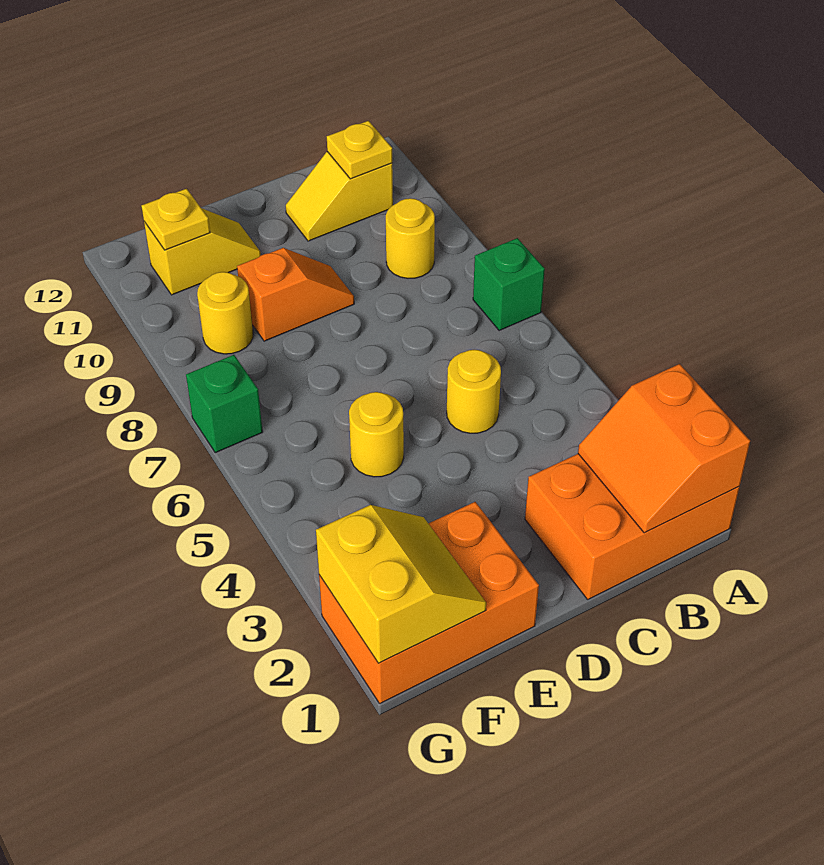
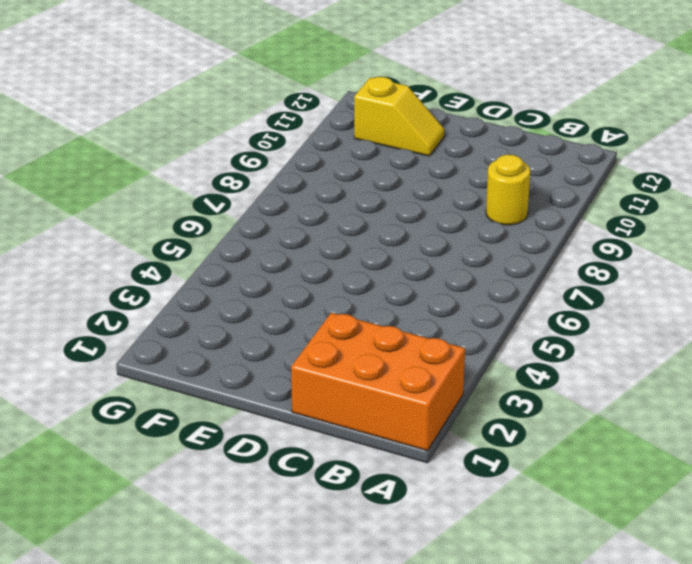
none -> green 1x1 brick [473,238,545,331]
none -> yellow 1x2 slope [286,152,393,241]
none -> yellow 1x1 round brick [447,350,501,433]

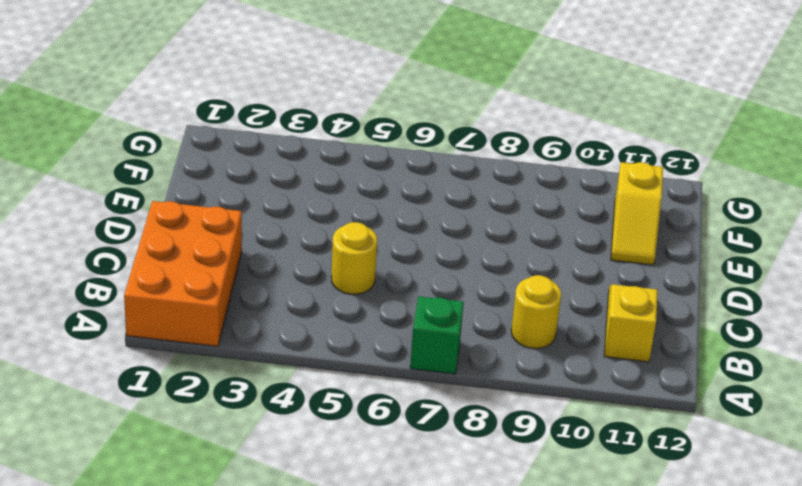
none -> orange 1x2 slope [237,248,354,341]
none -> orange 2x3 brick [319,502,539,703]
none -> yellow 1x1 round brick [349,392,404,477]

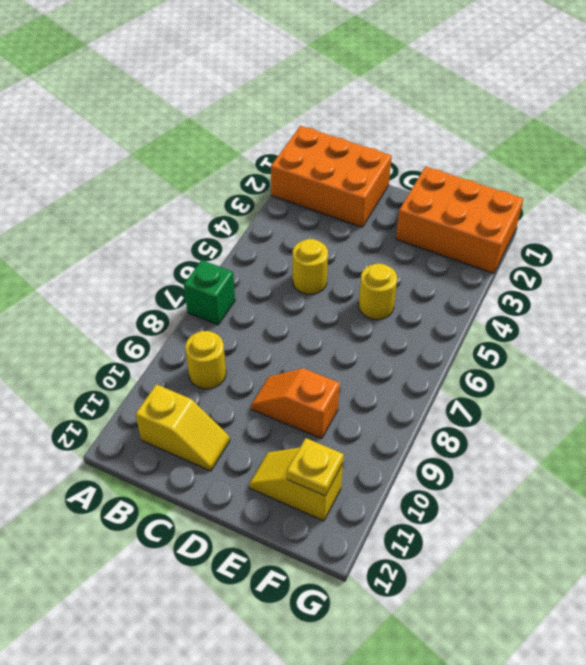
none -> yellow 1x1 round brick [197,272,253,354]
none -> green 1x1 brick [186,355,263,453]
none -> orange 2x2 slope [578,364,750,533]

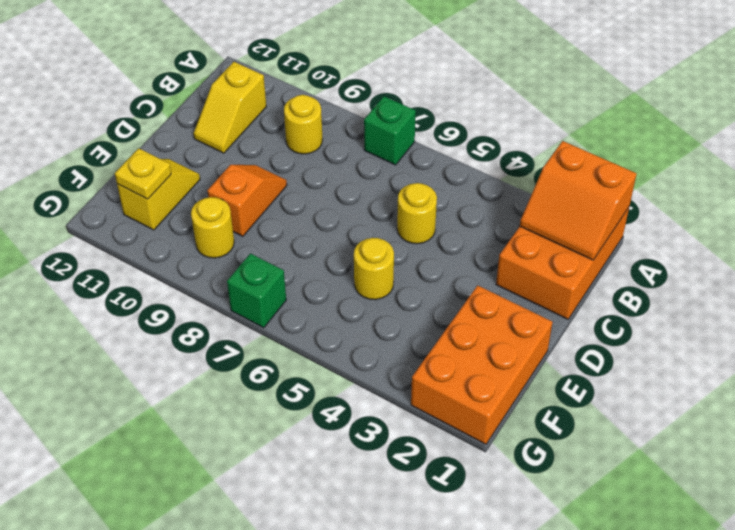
none -> yellow 1x1 plate [327,121,392,179]
none -> yellow 2x2 slope [316,505,486,663]

